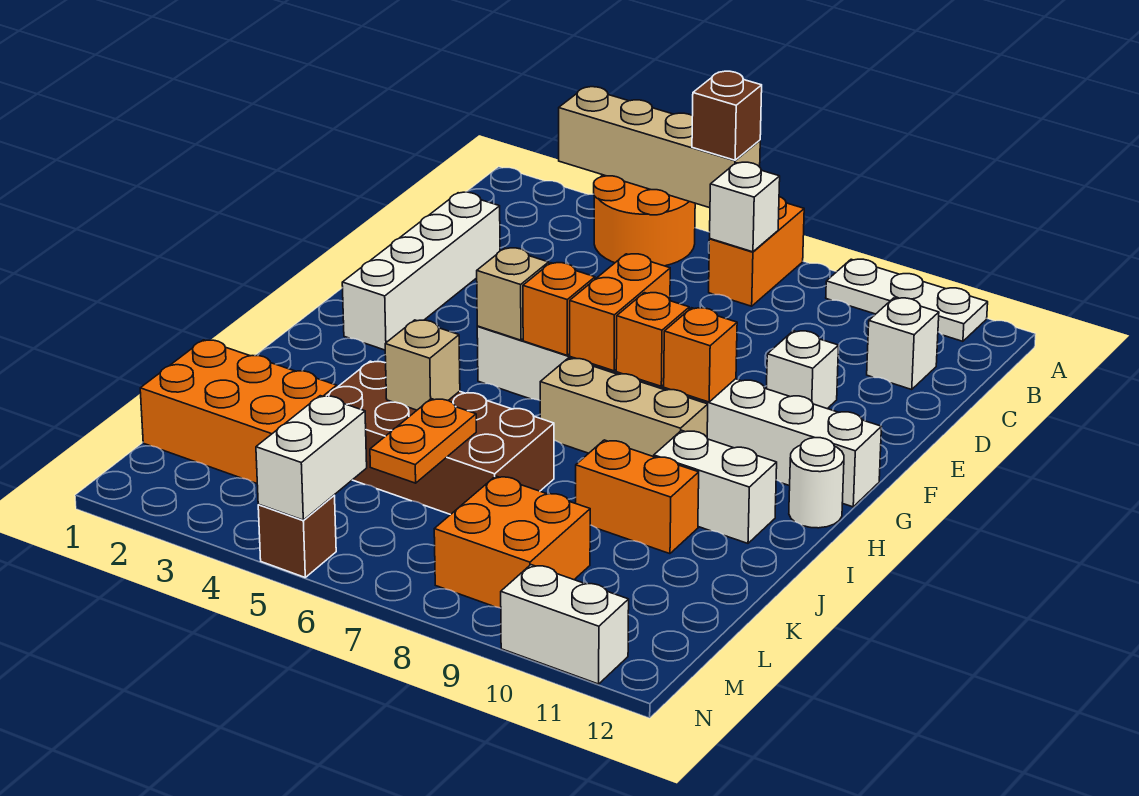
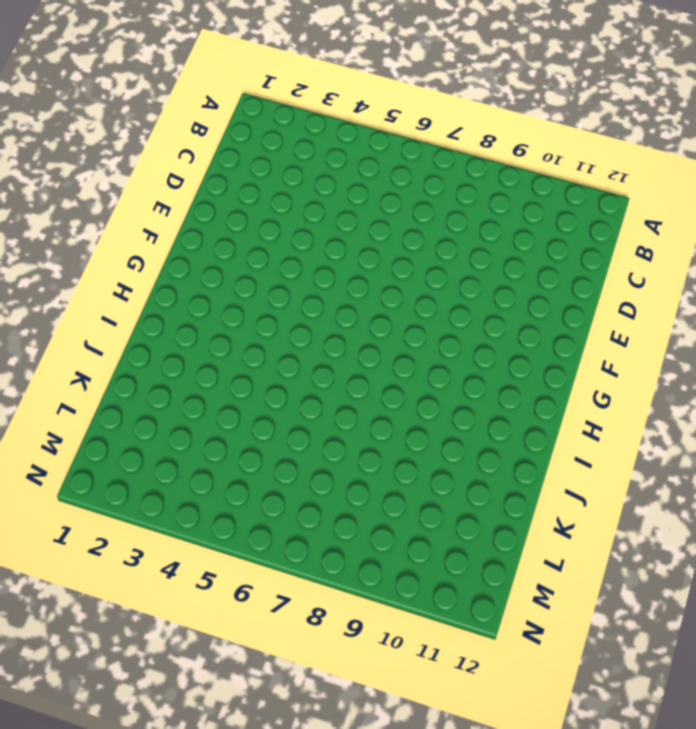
none -> orange 2x2 round brick [594,175,695,266]
none -> orange 1x2 brick [709,197,804,306]
none -> white 1x3 plate [826,259,988,341]

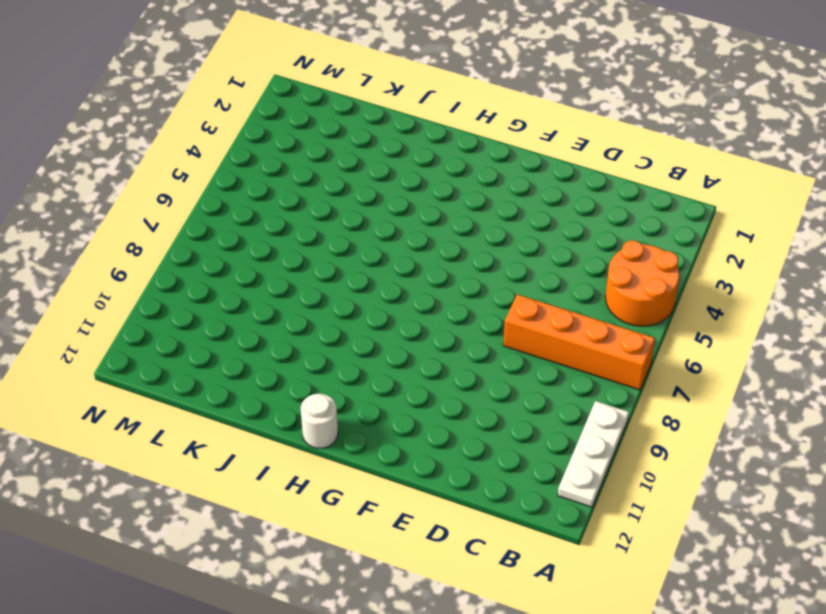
orange 1x4 brick [503,294,655,390] -> orange 1x2 brick [709,197,804,306]
none -> white 1x1 brick [867,298,939,389]
none -> white 1x4 brick [342,192,500,350]
none -> white 1x1 brick [766,331,839,409]

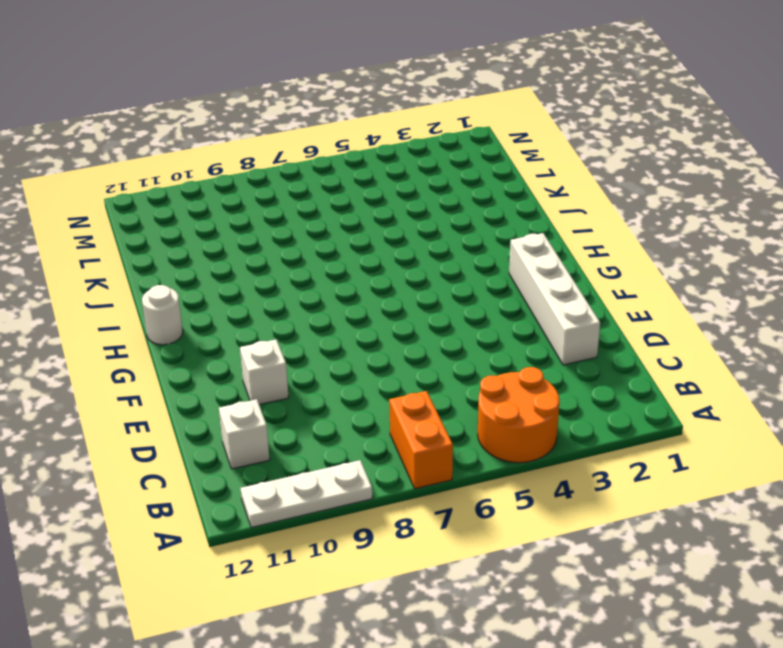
none -> white 1x8 brick [477,326,881,507]
none -> tan 1x3 brick [540,358,708,457]
none -> white 1x2 brick [654,430,777,543]

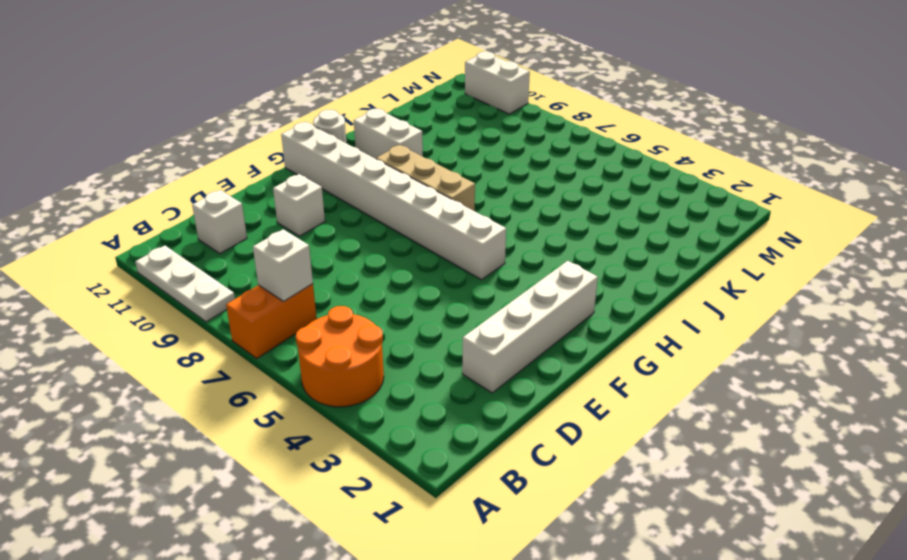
none -> brown 2x4 brick [327,361,554,515]
none -> orange 1x2 brick [576,440,699,554]
none -> orange 2x3 brick [140,340,337,483]

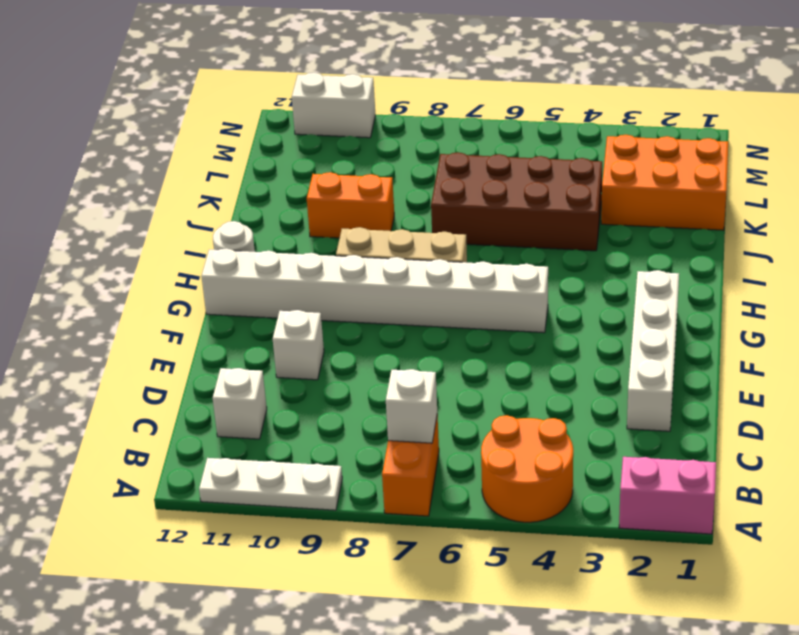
pink 1x2 brick [619,457,716,534] -> none
none -> white 1x2 brick [654,430,777,543]
none -> orange 2x2 brick [434,476,590,608]
none -> brown 1x1 brick [258,495,336,577]

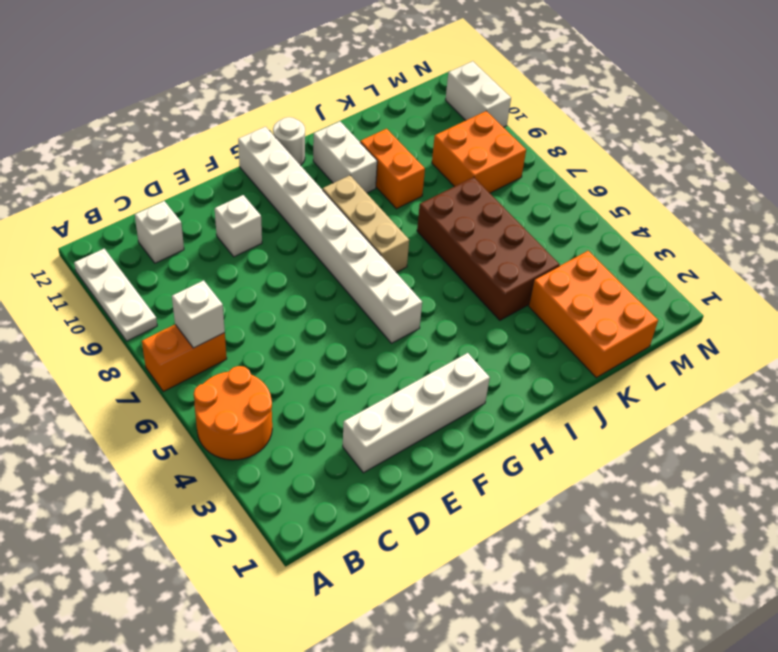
none -> brown 1x1 brick [258,495,336,577]
none -> tan 1x4 brick [559,87,760,208]
none -> orange 1x2 brick [570,254,670,371]

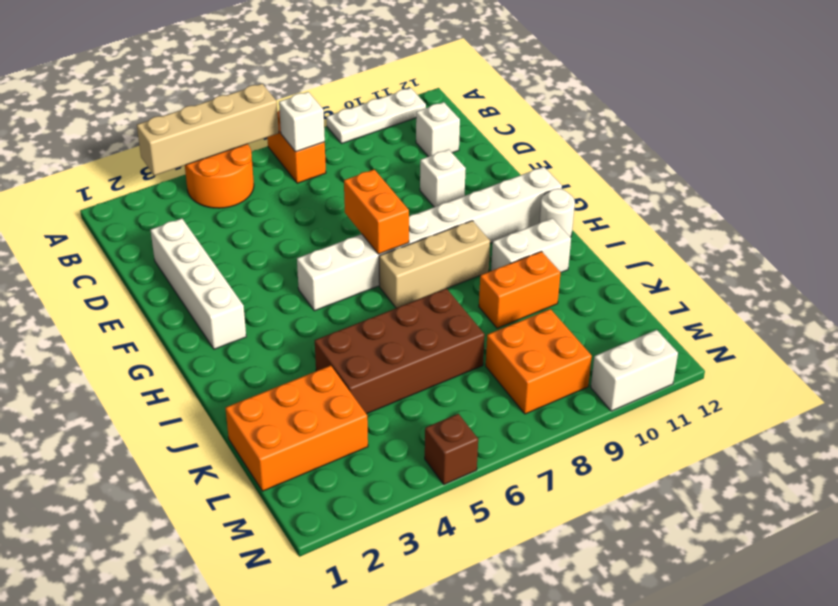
none -> tan 1x1 brick [477,248,549,340]
none -> orange 1x1 brick [523,263,595,355]
none -> orange 1x1 brick [616,293,689,386]

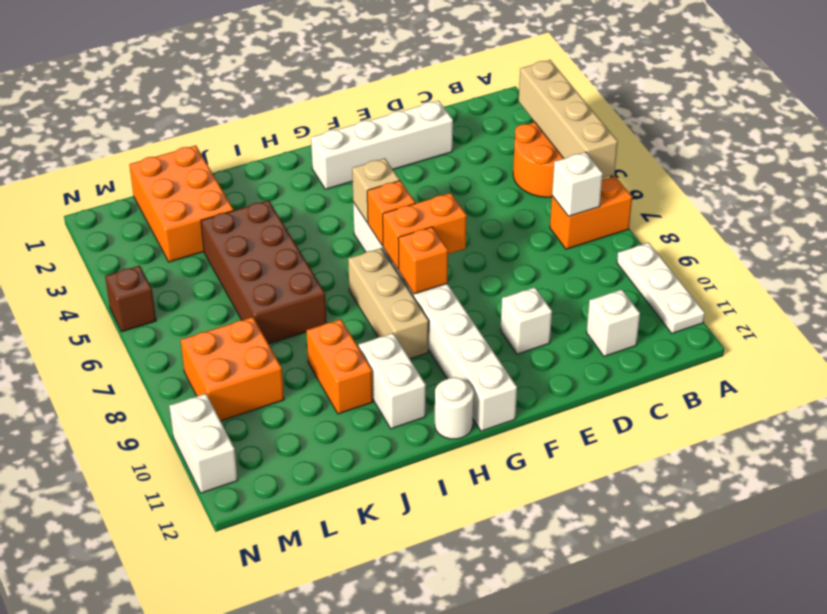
none -> orange 1x1 brick [664,308,737,402]
none -> tan 1x1 brick [385,320,460,410]
none -> orange 1x2 plate [370,399,476,483]

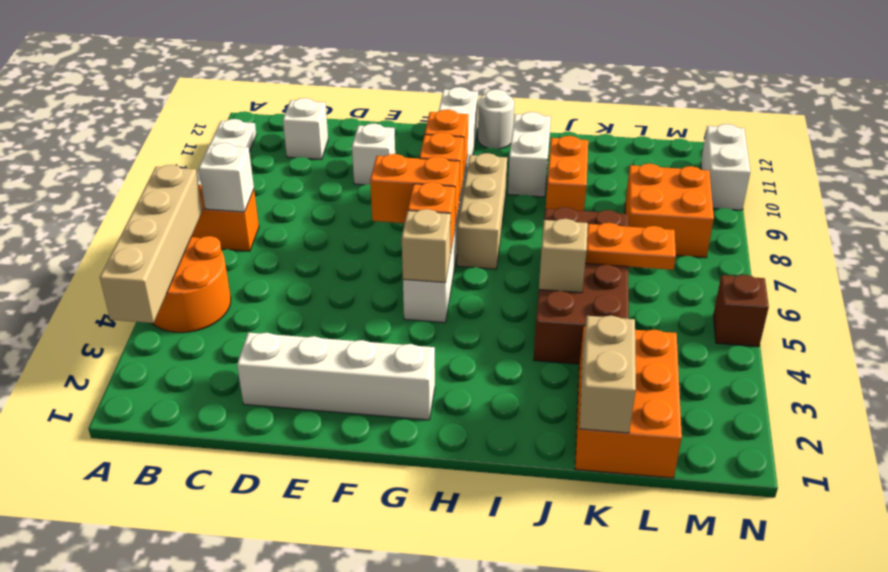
tan 1x2 brick [580,316,636,433] -> none
none -> white 1x2 brick [256,396,367,520]
none -> brown 1x1 brick [692,71,762,160]

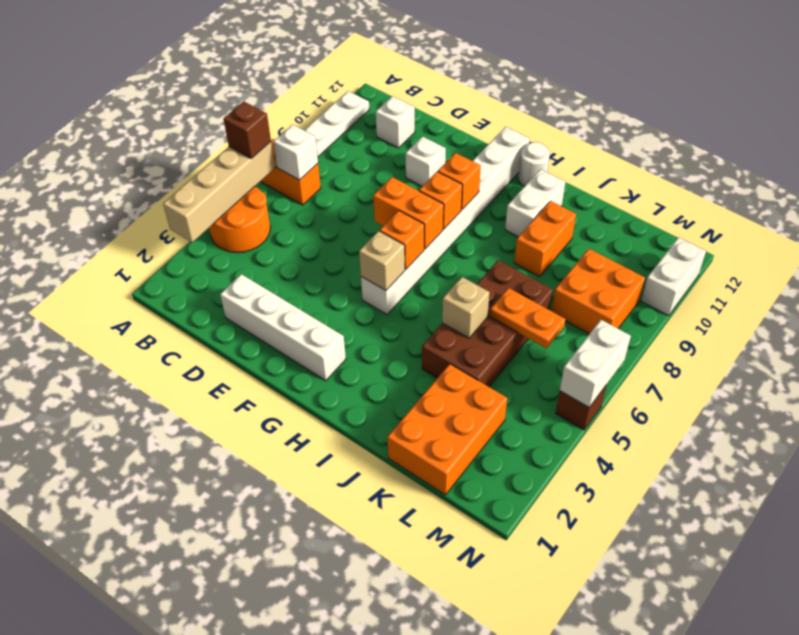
white 1x2 brick [560,320,631,407] -> white 1x2 brick turned to [256,396,367,520]
none -> tan 1x3 brick [540,358,708,457]

